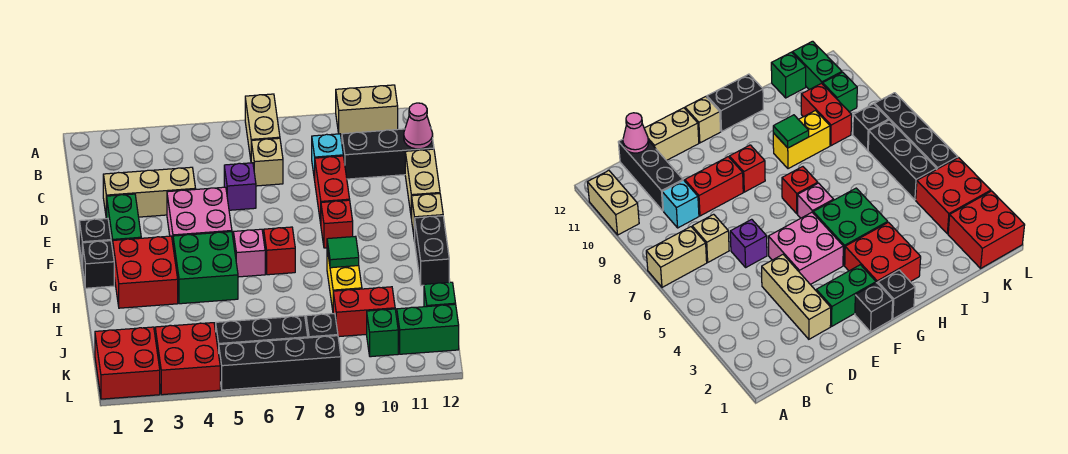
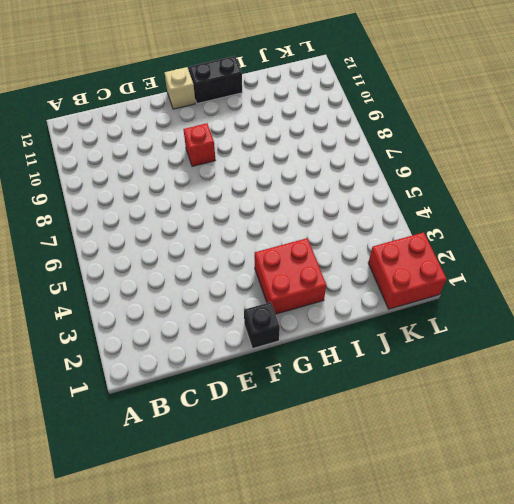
none -> tan 1x2 brick [245,94,280,159]
none -> tan 1x2 brick [336,85,398,135]
none -> tan 1x1 brick [251,138,283,186]
none -> cyan 1x1 brick [312,134,343,180]

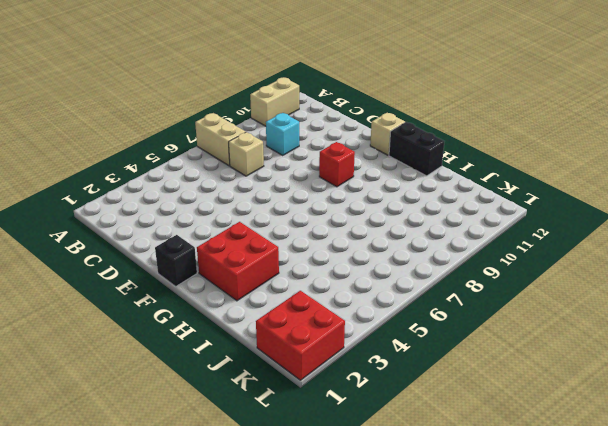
none -> black 1x3 brick [342,129,434,179]
none -> tan 1x3 brick [103,167,196,218]
none -> purple 1x1 brick [224,163,256,210]
none -> red 1x2 brick [315,156,350,223]

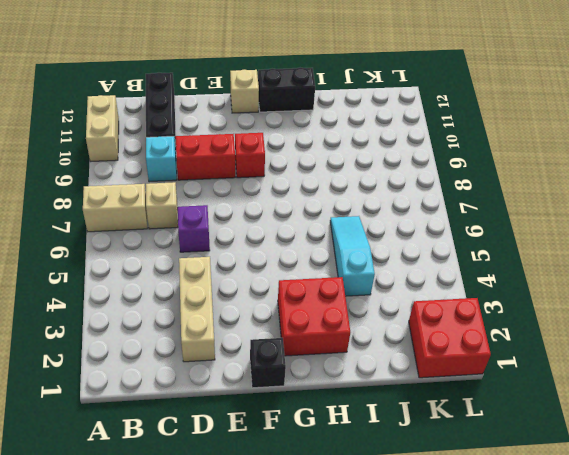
cyan 1x3 slope [330,216,375,296] -> none
none -> tan 1x2 brick [405,149,440,219]
none -> green 1x2 brick [107,194,141,249]
none -> pink 2x2 brick [167,187,232,242]
none -> black 1x1 brick [83,241,114,288]

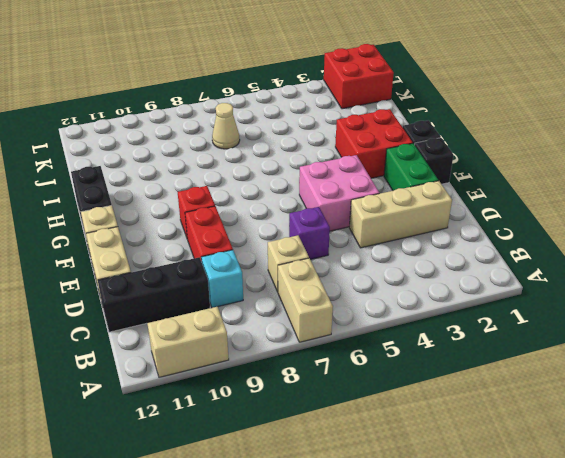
tan 1x1 cone [212,103,240,149] -> none
none -> green 2x2 brick [173,232,238,304]
none -> pink 1x1 brick [233,229,265,277]
none -> red 1x1 brick [264,227,295,275]
none -> yellow 1x2 brick [327,249,362,310]

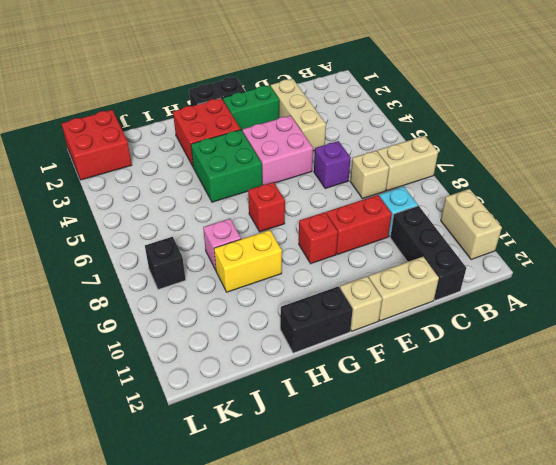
pink 1x1 brick [203,219,241,270] -> pink 1x1 brick moved to [233,229,265,277]
none -> red 1x2 brick [333,287,395,337]
none -> green 1x1 brick [424,282,456,307]
none -> red 2x2 brick [155,323,220,395]
none -> black 1x3 brick [216,316,308,353]

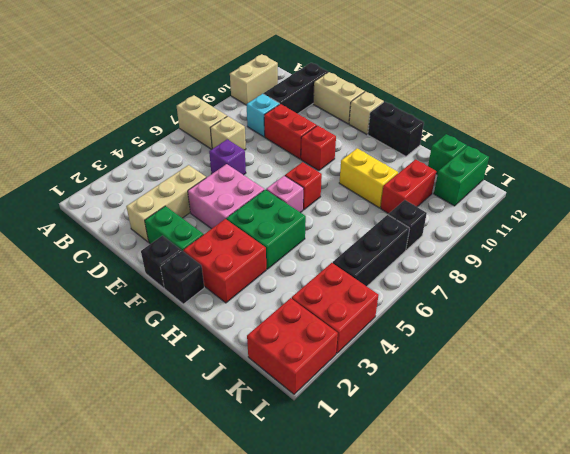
none -> green 1x1 brick [367,309,398,357]
none -> black 1x4 brick [219,336,341,390]
none -> pink 1x1 cone [404,103,433,149]
none -> green 1x1 tile [327,236,359,268]

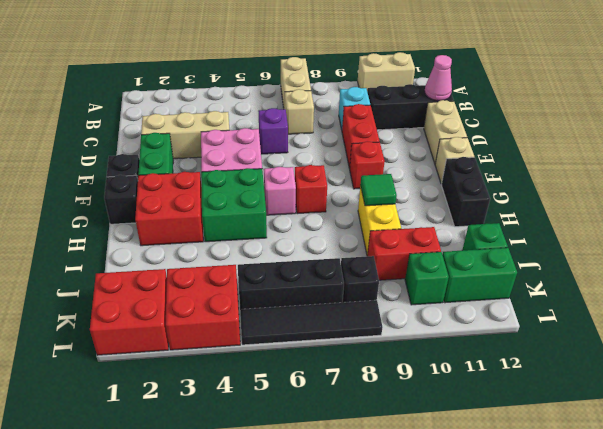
black 1x4 tile [240,300,383,345] -> black 1x4 brick [219,336,341,390]

